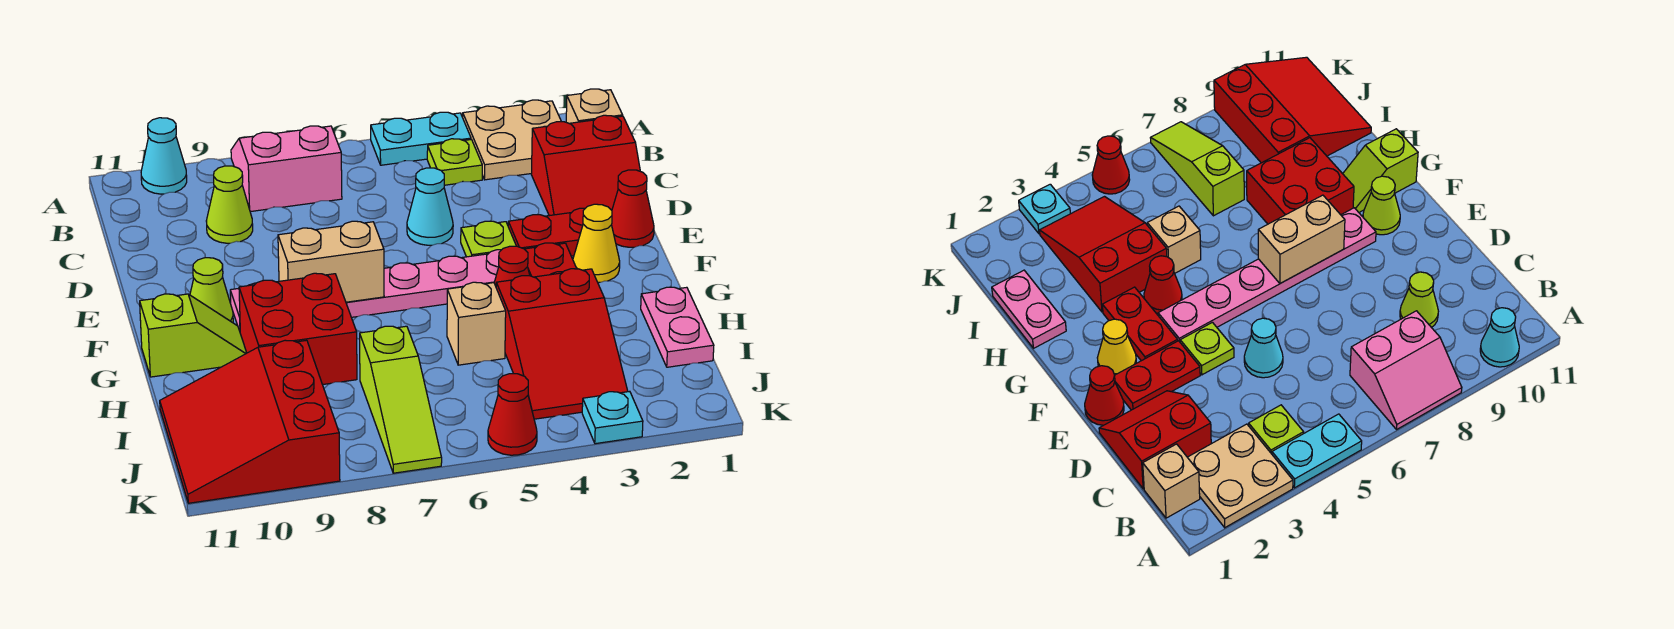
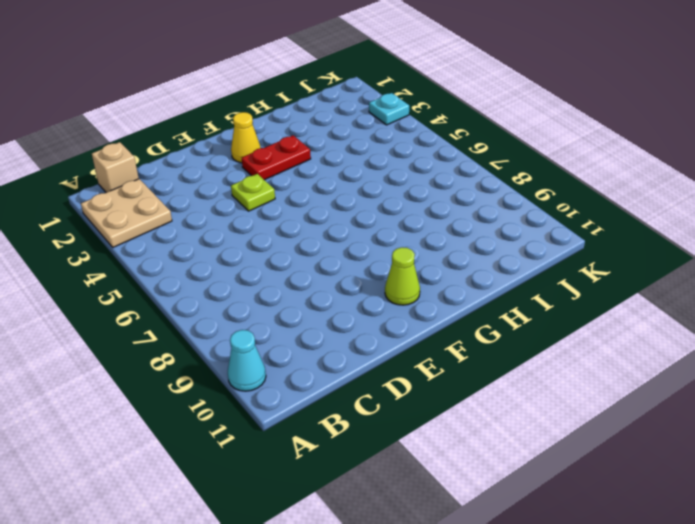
none -> cyan 1x2 plate [371,112,471,165]
none -> pink 2x2 slope [231,126,342,212]
none -> lime 1x1 plate [427,139,482,185]

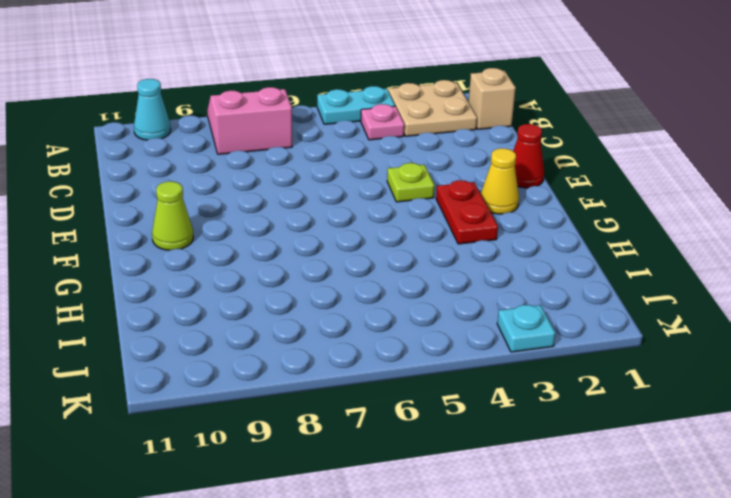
pink 1x1 plate [361,104,404,140] -> lime 1x1 plate [427,139,482,185]
none -> red 2x2 slope [531,115,640,216]
none -> lime 1x1 cone [206,166,253,243]
none -> cyan 1x1 cone [407,168,453,245]

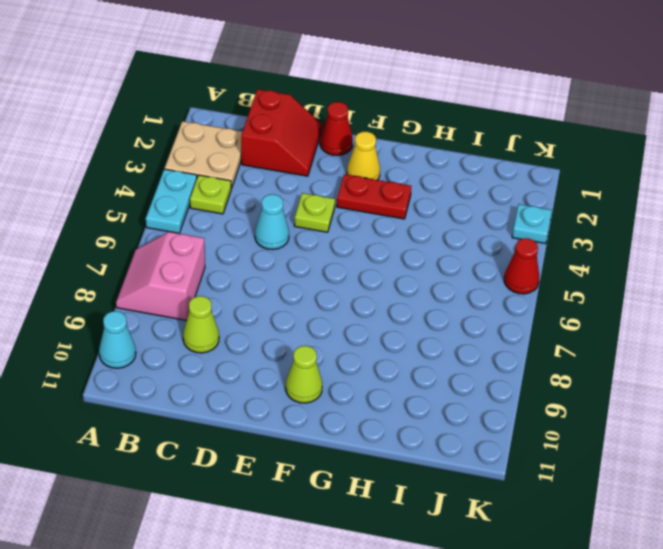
none -> tan 1x1 brick [566,89,623,123]
none -> red 1x2 plate [508,208,585,256]
none -> pink 1x6 plate [230,250,501,331]

